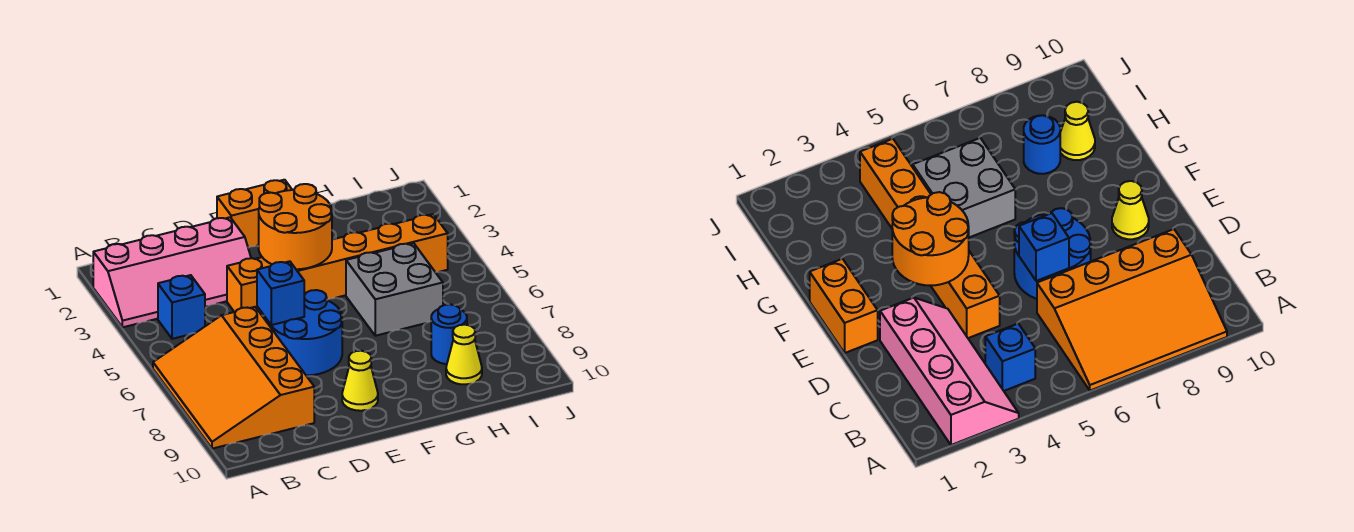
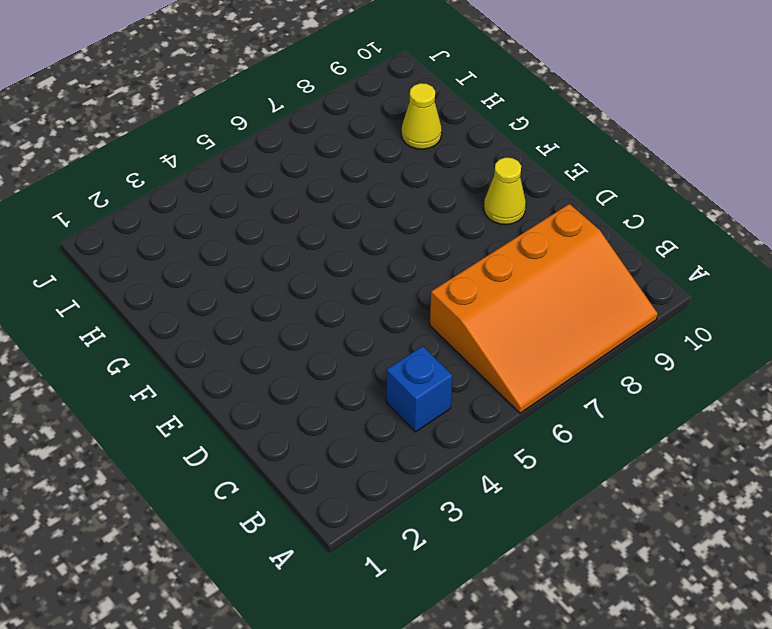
none -> pink 2x4 slope [93,217,251,327]
none -> orange 1x6 brick [227,214,448,316]
none -> blue 2x2 round brick [269,290,342,375]

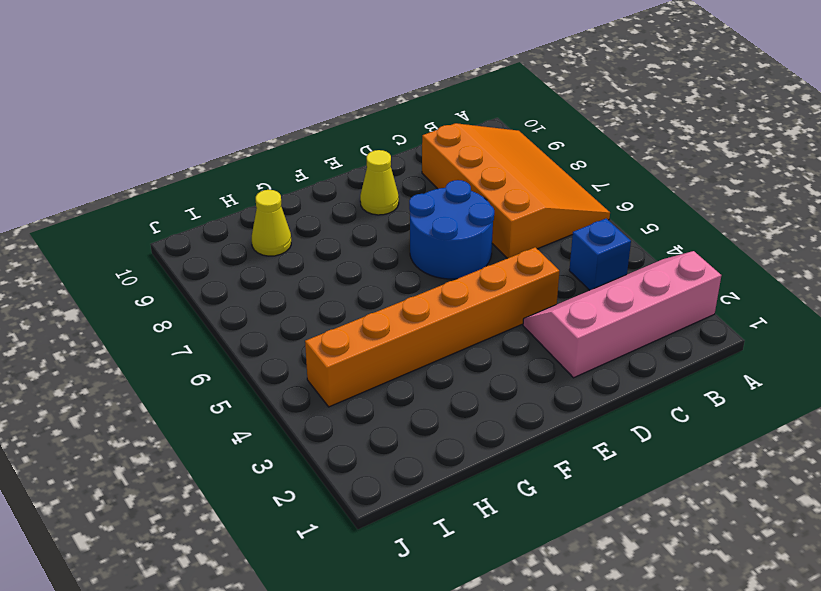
none -> orange 1x2 brick [217,180,292,248]
none -> grey 2x2 brick [346,243,443,336]
none -> blue 1x1 round brick [431,304,467,364]

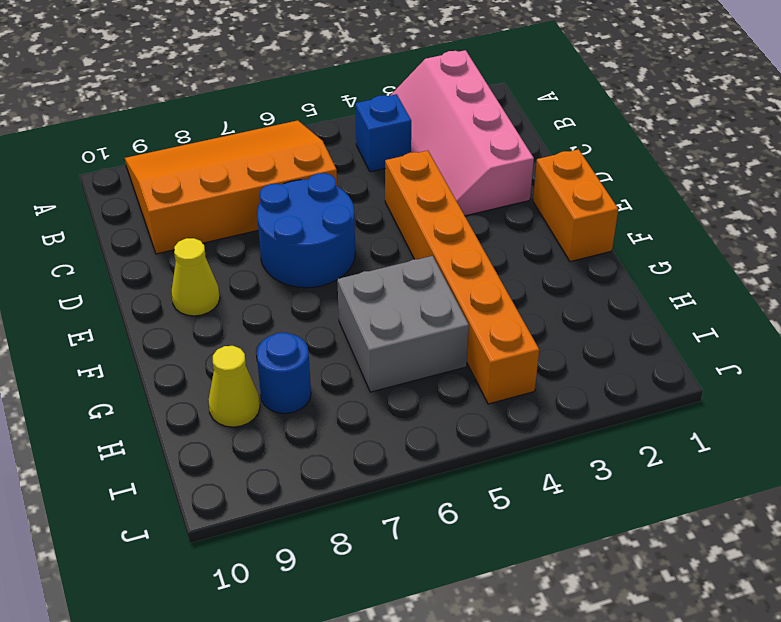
none -> blue 1x1 brick [257,261,304,325]
none -> orange 2x2 round brick [259,184,332,269]

